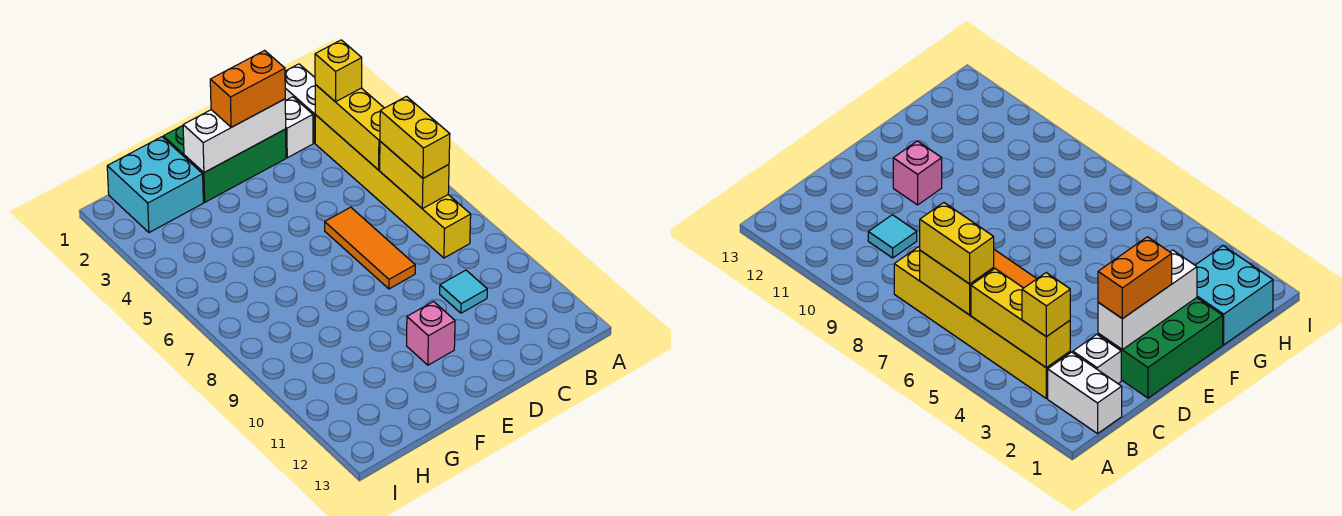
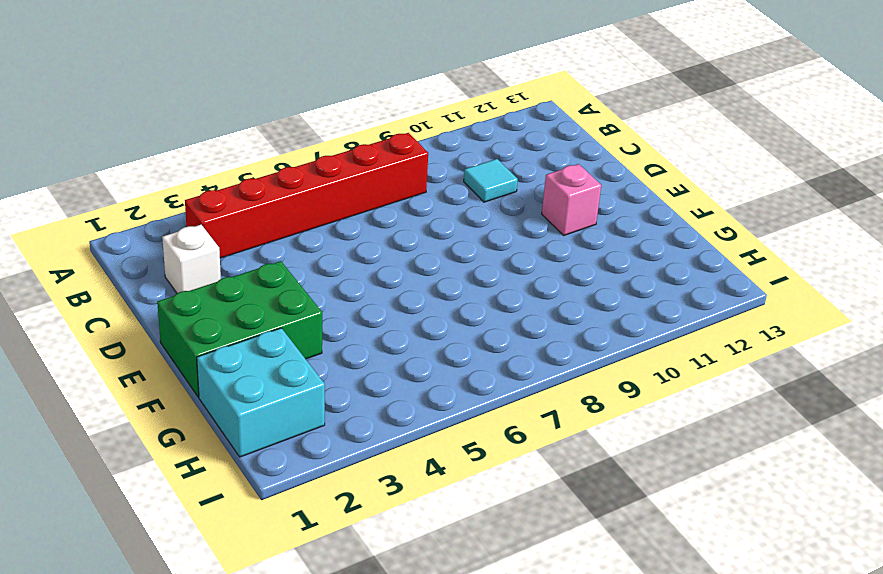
red 1x6 brick [185,133,428,258] -> yellow 1x6 brick [315,115,471,258]
green 2x3 brick [157,261,322,397] -> green 2x3 brick turned to [163,126,286,202]
none -> white 1x2 brick [285,64,315,143]
none -> orange 1x3 tile [325,207,415,289]
none -> yellow 1x3 brick [315,85,384,170]

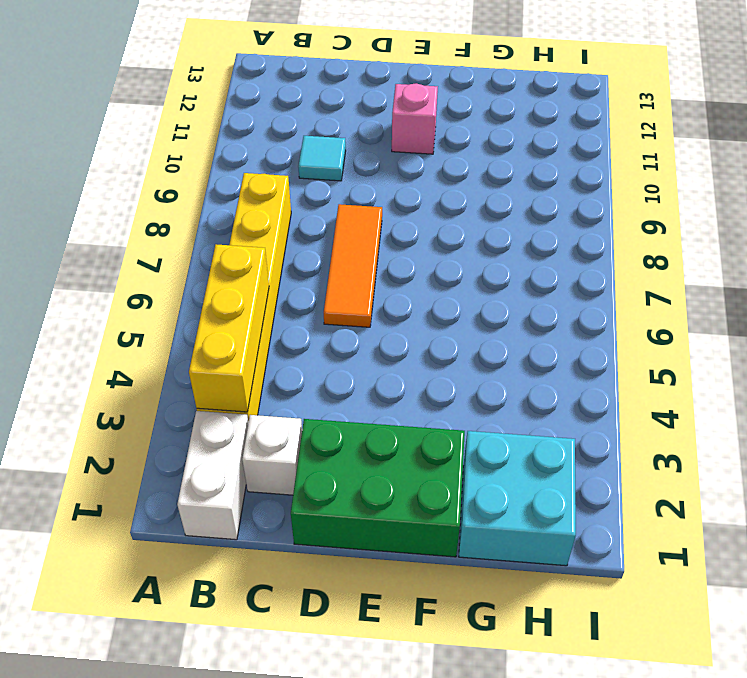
none -> yellow 1x2 brick [380,141,449,209]
none -> white 1x3 brick [183,99,286,173]
none -> yellow 1x1 brick [315,40,362,102]

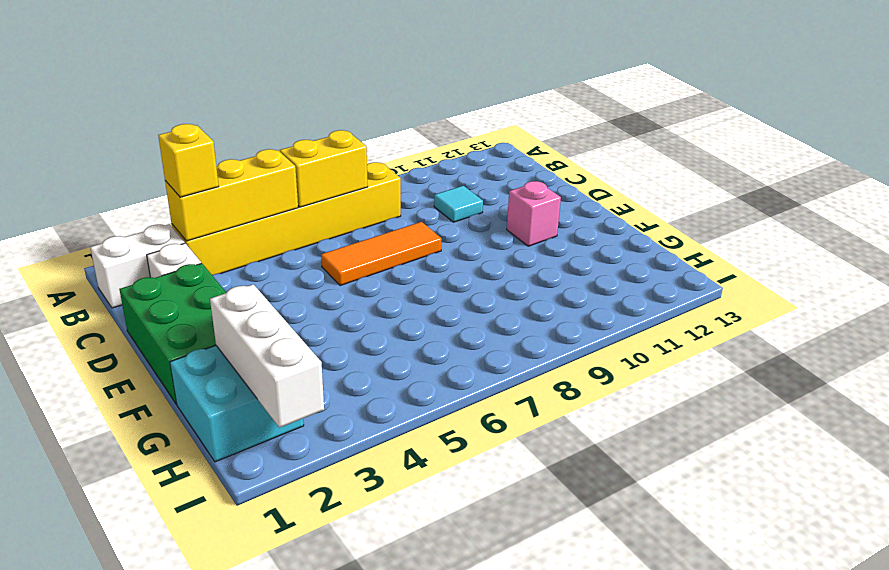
white 1x3 brick [210,284,324,428] -> white 1x3 brick moved to [183,99,286,173]
none -> yellow 1x2 brick [380,96,450,178]
none -> orange 1x2 brick [210,50,285,127]

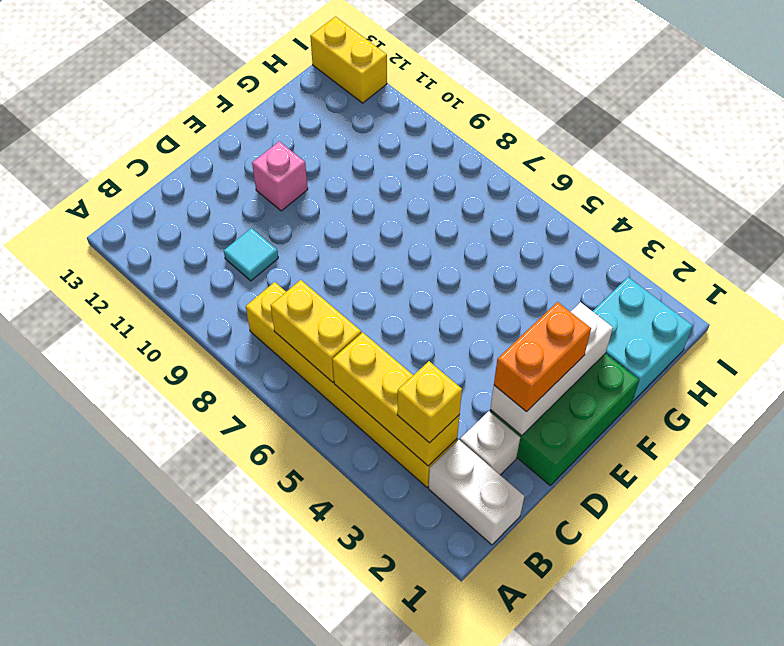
yellow 1x2 brick [310,17,387,103] -> yellow 1x2 brick moved to [380,96,450,178]
none -> orange 1x3 tile [325,207,415,289]

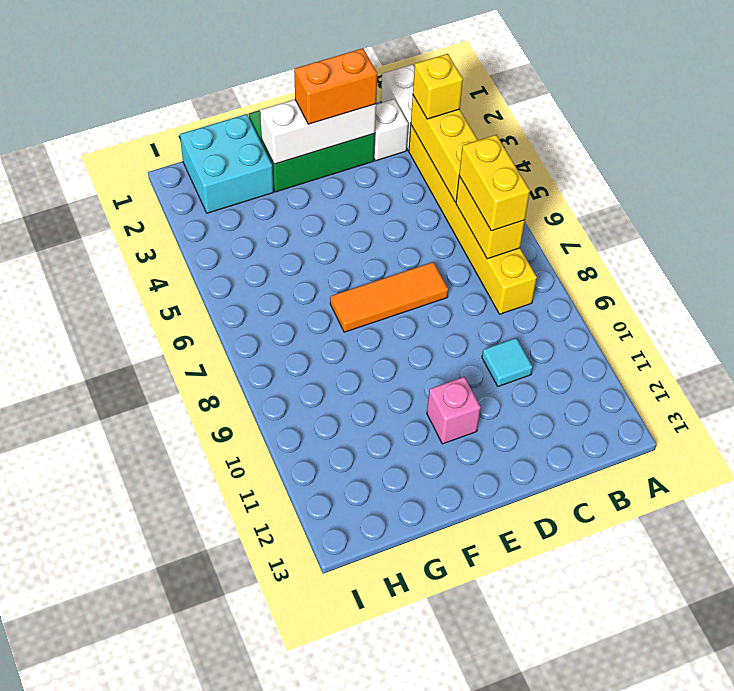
orange 1x3 tile [330,262,448,332] -> orange 1x3 tile turned to [325,207,415,289]

